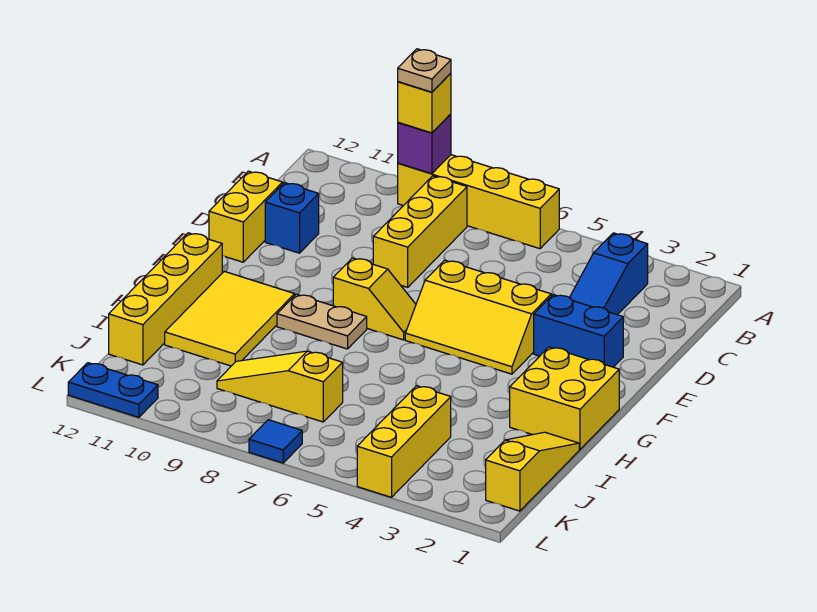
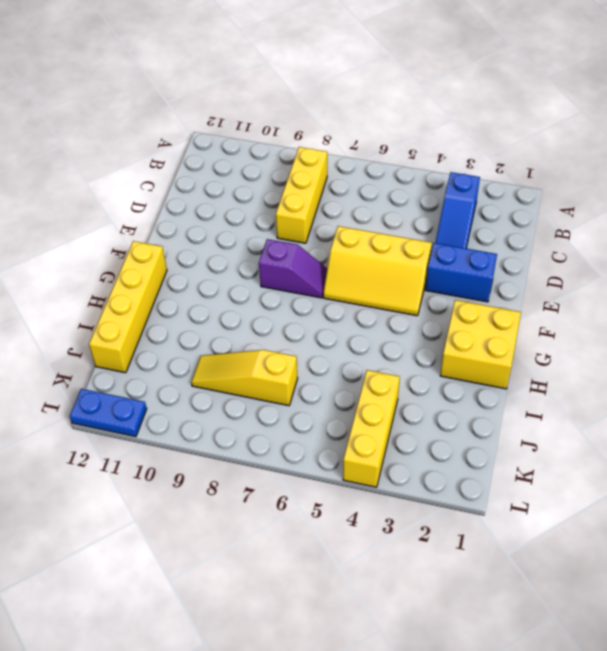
purple 1x2 slope [259,239,327,298] -> yellow 1x2 slope [333,258,416,340]
none -> yellow 1x4 brick [398,155,559,249]
none -> blue 1x1 brick [265,183,319,253]
none -> yellow 1x2 brick [209,171,283,262]

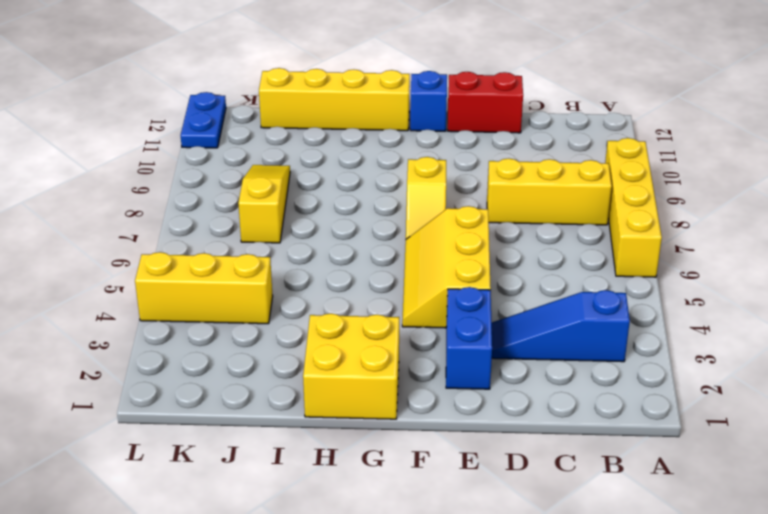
red 1x2 brick [448,72,523,133] -> yellow 1x2 brick [209,171,283,262]
blue 1x1 brick [410,71,447,131] -> blue 1x1 brick moved to [265,183,319,253]
none -> tan 1x2 plate [277,294,367,349]
none -> yellow 2x3 tile [165,271,295,366]
none -> yellow 1x3 slope [486,432,579,511]

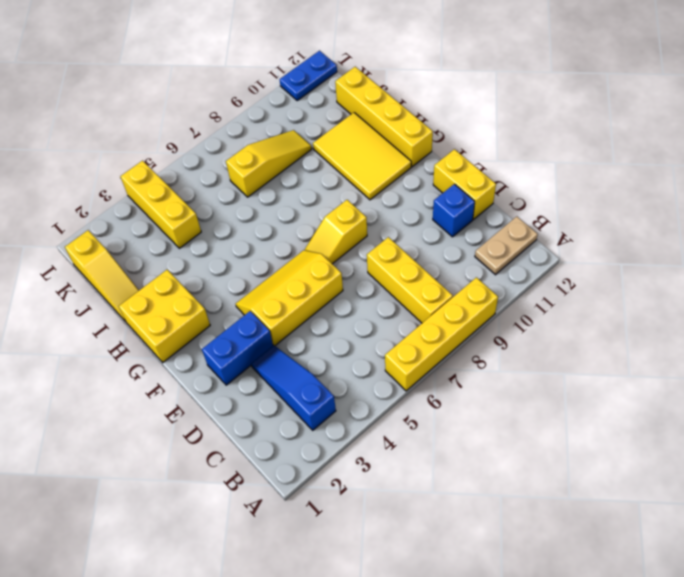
tan 1x2 plate [475,216,538,275] -> tan 1x2 plate moved to [277,294,367,349]
none -> blue 1x1 tile [249,420,302,463]
none -> purple 1x1 brick [398,114,451,174]
none -> yellow 1x1 brick [398,73,451,133]

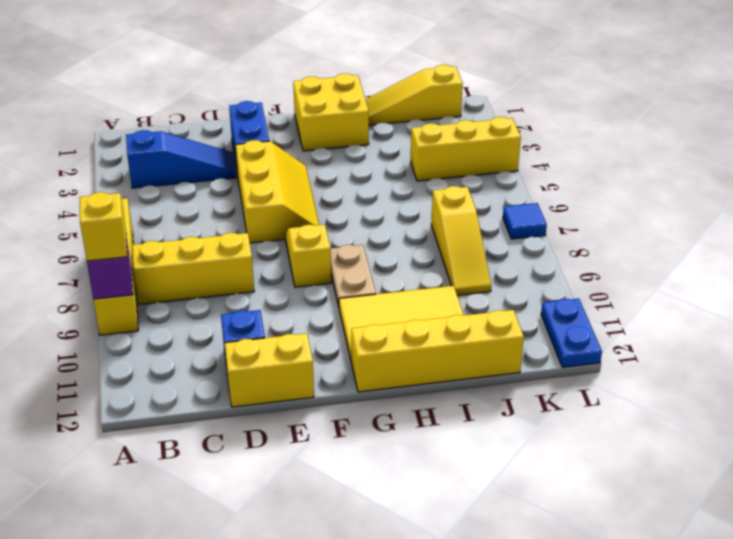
none -> tan 1x1 plate [398,49,451,92]

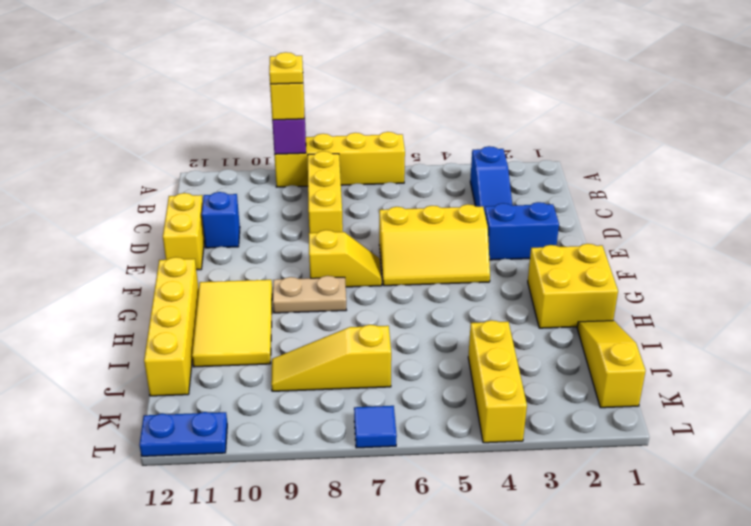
yellow 1x1 plate [269,52,303,84] -> tan 1x1 plate [398,49,451,92]

